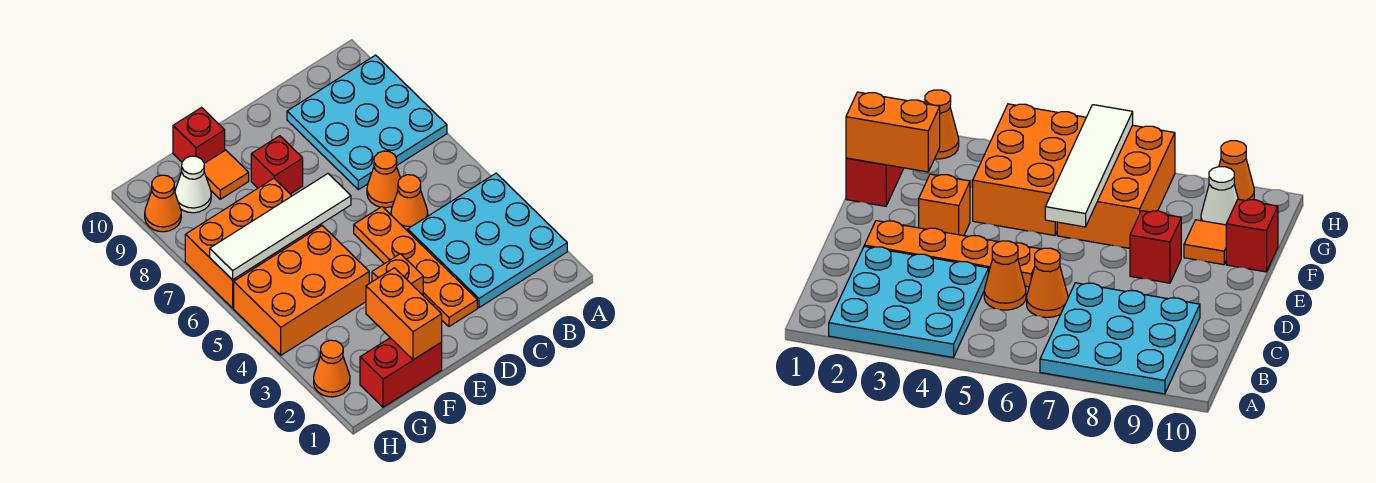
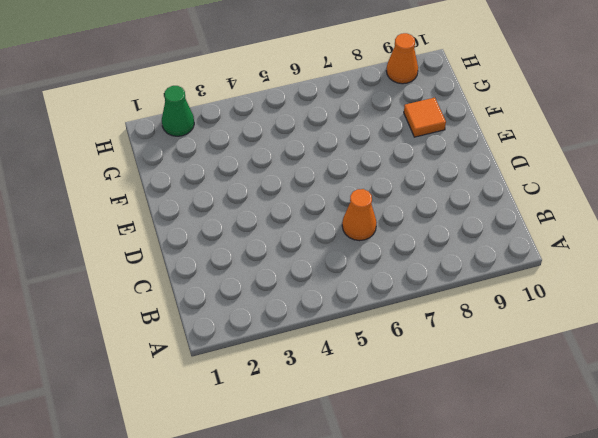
green 1x1 cone [162,86,194,136] -> orange 1x1 cone [314,340,350,397]
none -> cyan 3x3 plate [408,173,567,308]
none -> cyan 3x3 plate [287,55,447,190]
none -> orange 1x1 cone [391,175,428,231]

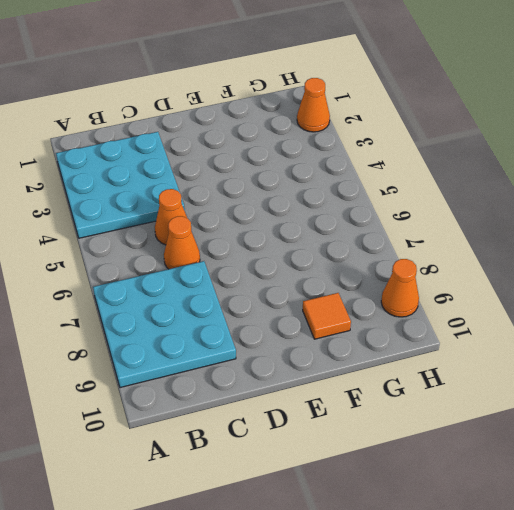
none -> orange 1x4 plate [354,207,477,327]
none -> orange 1x1 brick [372,254,423,295]
none -> red 1x1 brick [251,136,303,194]

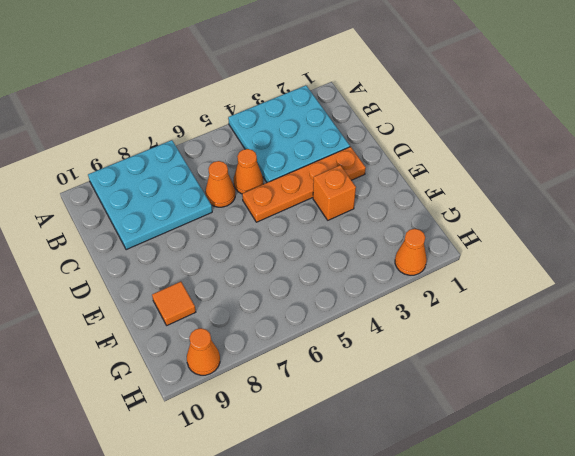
none -> red 1x1 brick [251,136,303,194]
none -> red 1x2 brick [360,338,442,407]
none -> orange 2x3 brick [234,226,369,355]

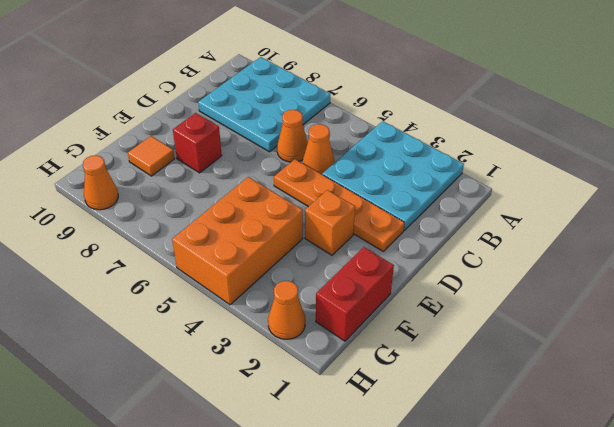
none -> orange 2x3 brick [185,178,321,308]
none -> red 1x1 brick [173,108,225,163]
none -> white 1x1 cone [175,156,211,213]

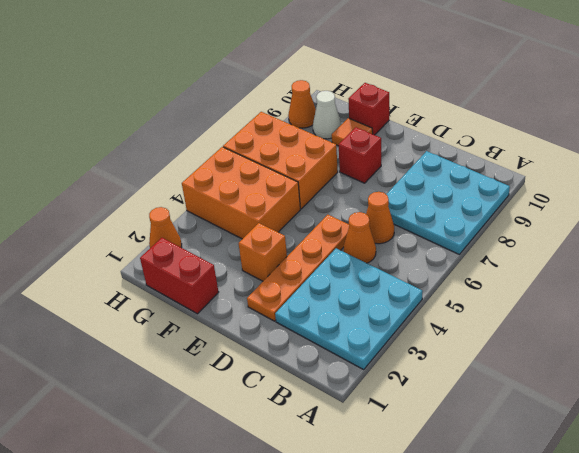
none -> white 1x4 tile [210,174,351,280]
none -> orange 1x2 brick [366,268,442,360]

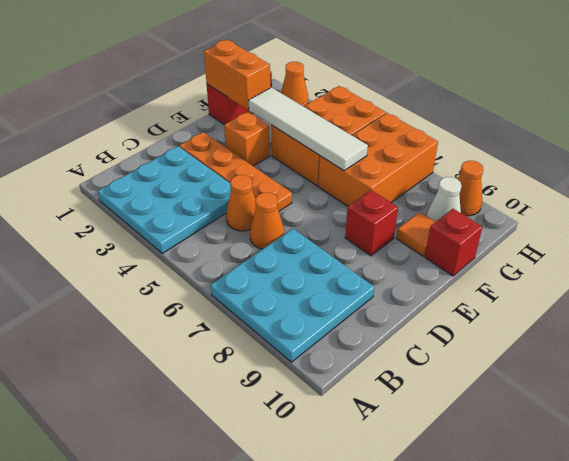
white 1x4 tile [248,88,368,171] -> white 1x4 tile turned to [210,174,351,280]

